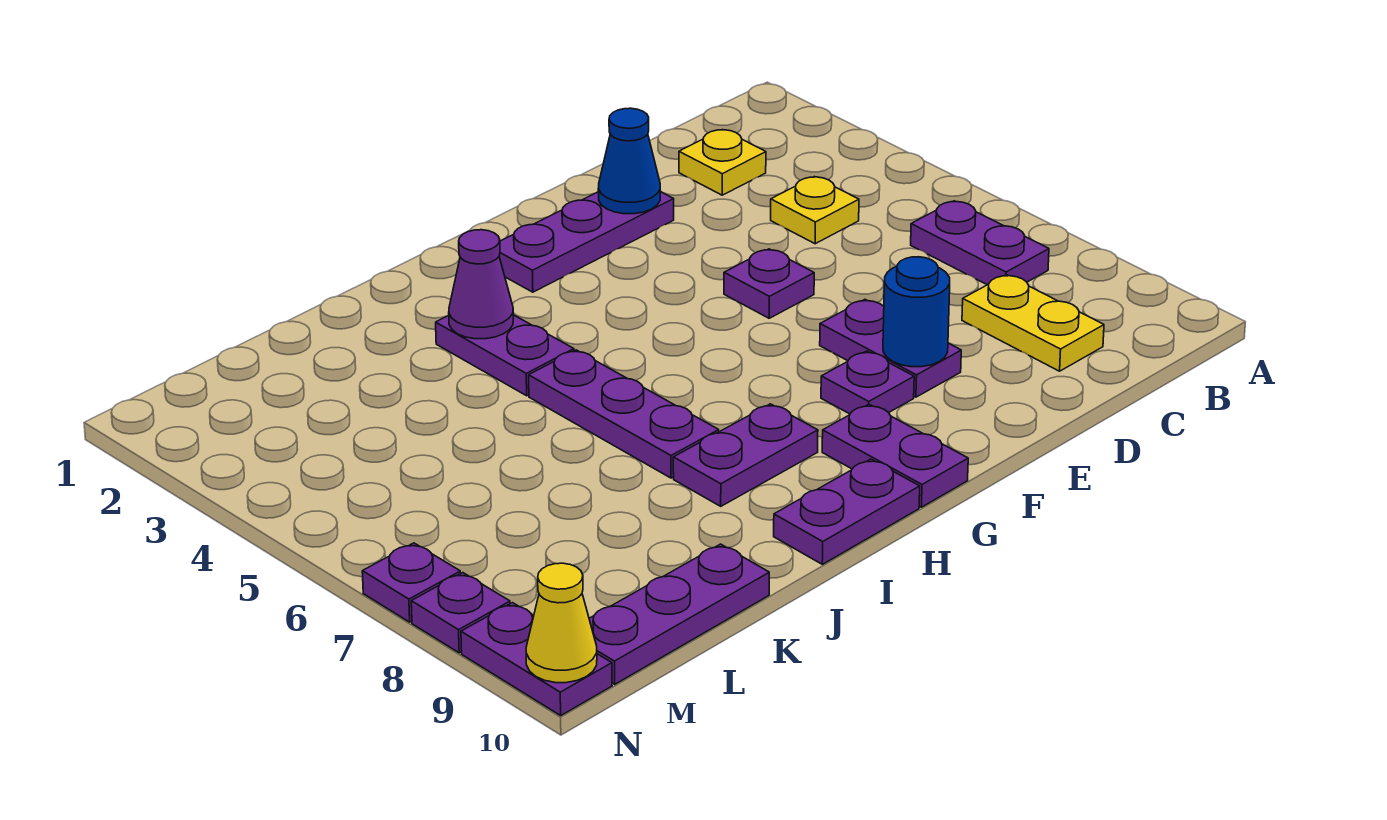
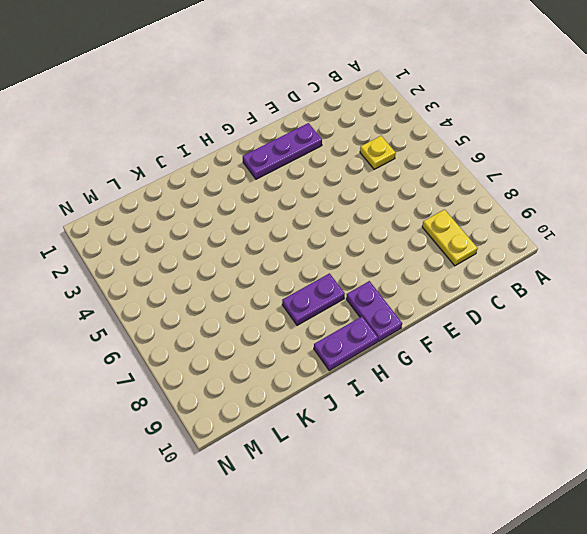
none -> purple 1x2 plate [911,201,1049,285]
none -> yellow 1x1 plate [679,130,766,195]
none -> purple 1x1 plate [724,249,814,318]

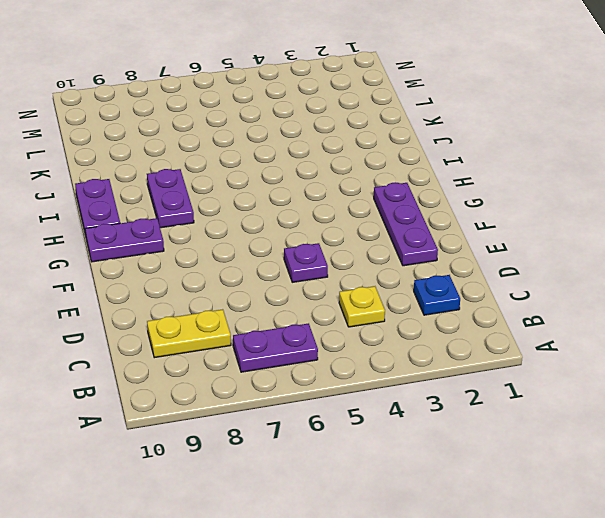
blue 1x1 plate [414,275,460,315] -> yellow 1x1 plate [679,130,766,195]
none -> purple 1x2 plate [820,300,961,397]
none -> purple 1x1 plate [821,351,914,414]
none -> purple 1x2 plate [436,315,574,396]

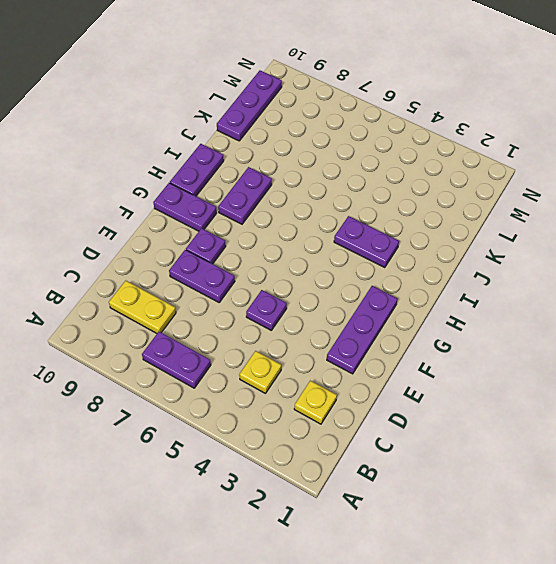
none -> purple 1x3 plate [529,350,719,478]
none -> purple 1x1 plate [362,543,461,622]
none -> purple 1x1 plate [411,573,510,653]

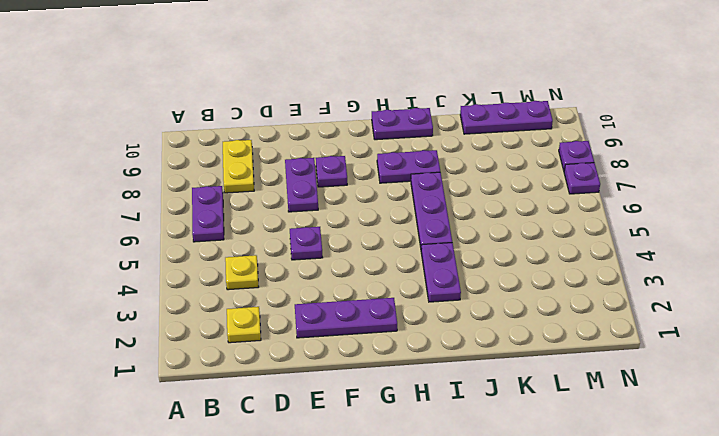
none -> purple 1x2 plate [822,404,968,507]
none -> purple 1x2 plate [461,603,612,715]
none -> blue 1x1 cone [598,108,660,214]

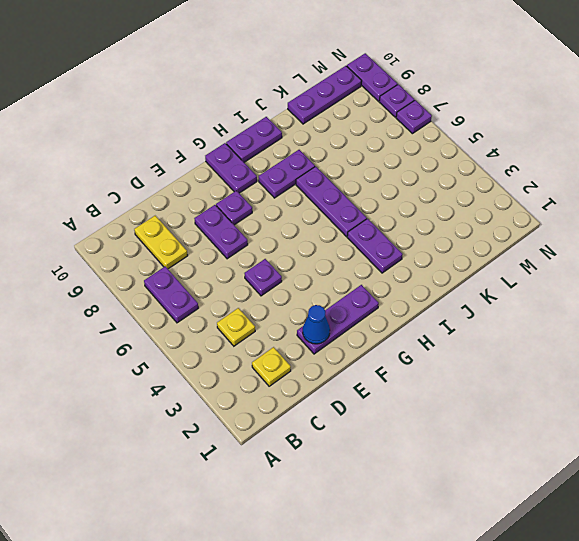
none -> blue 1x1 round brick [883,257,950,367]
none -> purple 1x1 cone [449,230,513,339]
none -> yellow 1x1 cone [526,563,597,683]

